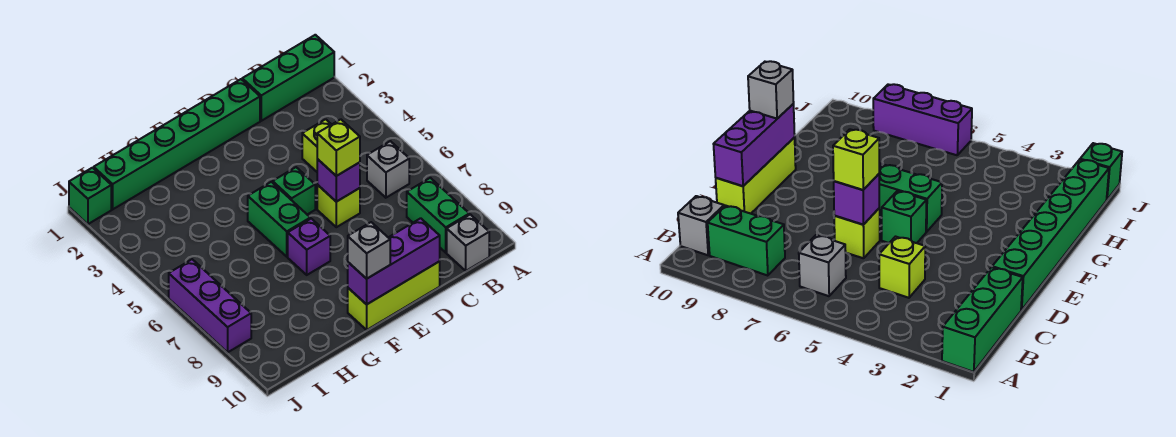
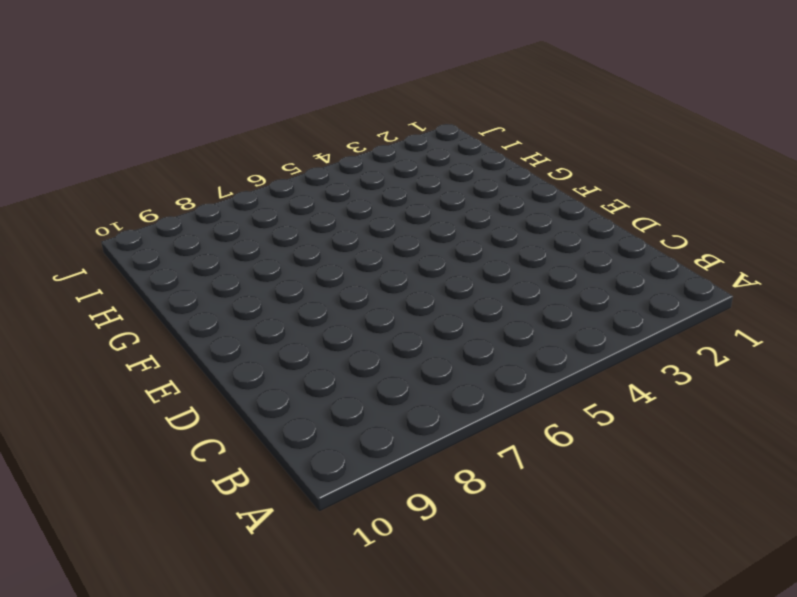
none -> green 1x3 brick [242,35,334,121]
none -> grey 1x1 brick [367,141,409,198]
none -> green 1x2 brick [407,178,469,253]

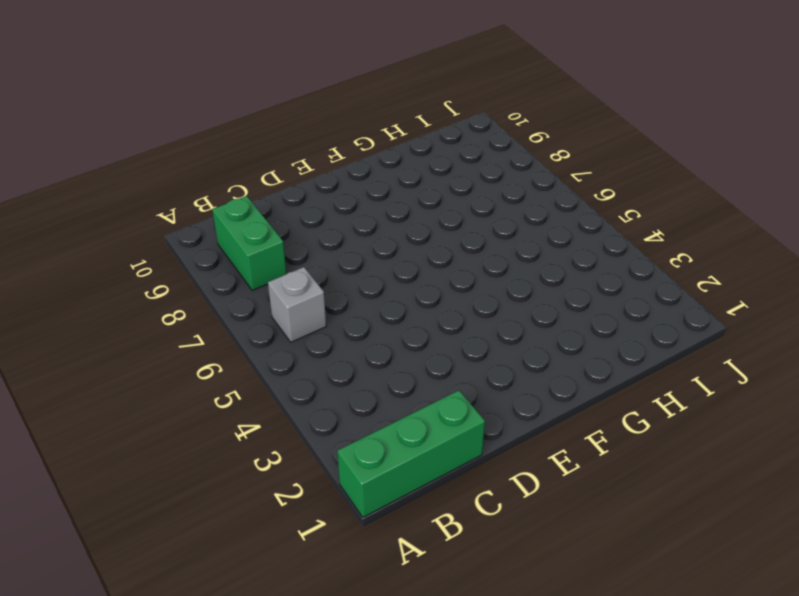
none -> grey 1x1 brick [447,214,489,271]
none -> lime 1x1 brick [302,119,332,172]
none -> green 1x6 brick [94,79,260,209]

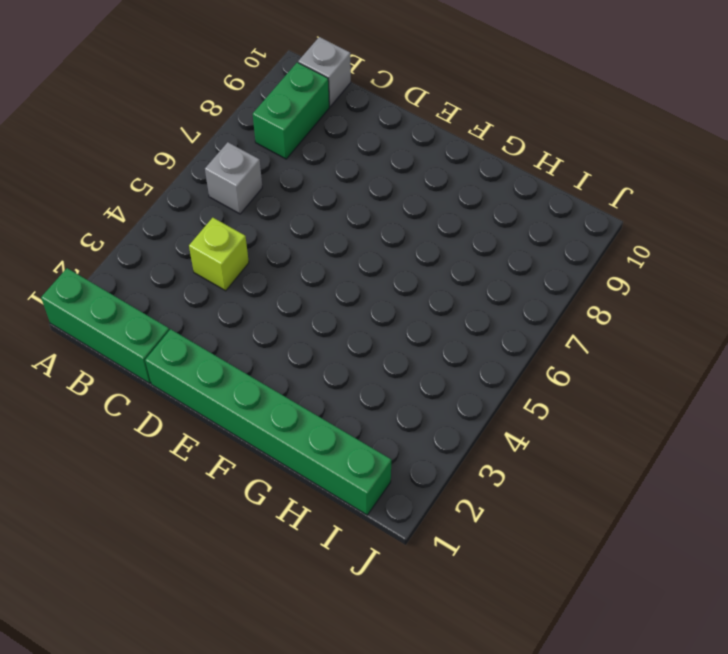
none -> lime 1x1 brick [317,185,360,227]
none -> lime 1x3 brick [348,261,440,330]
none -> green 1x1 brick [273,167,315,214]

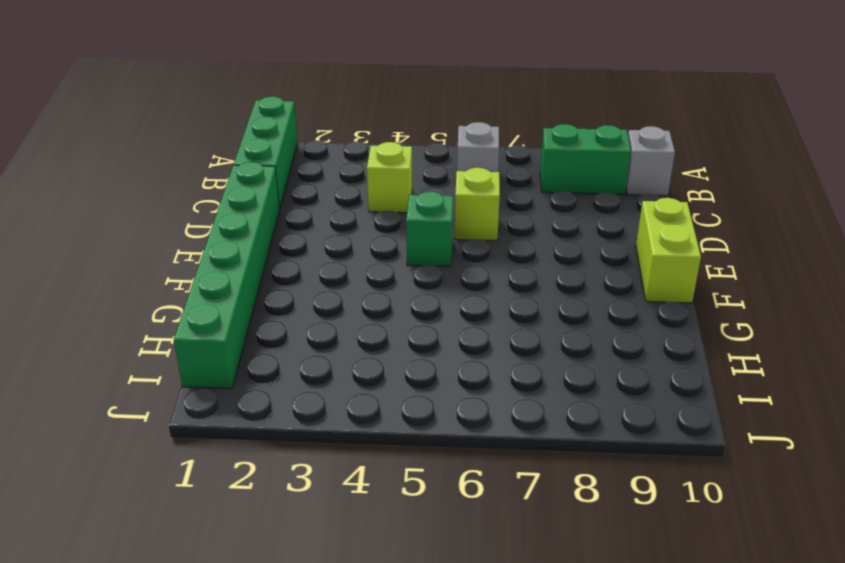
lime 1x2 brick [636,198,701,303] -> lime 1x3 brick [348,261,440,330]
none -> green 1x2 brick [248,182,310,257]
none -> purple 1x1 brick [288,219,330,275]
none -> green 1x1 brick [69,168,111,224]

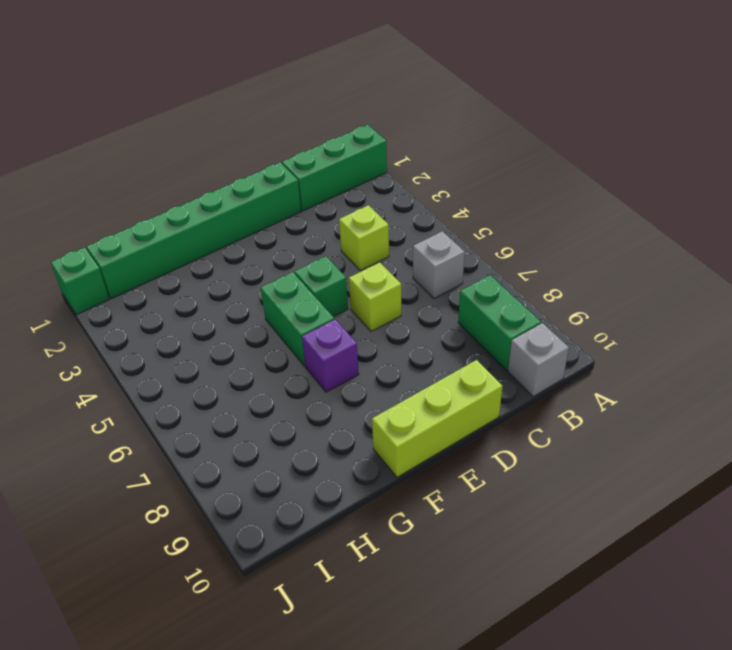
none -> purple 1x3 brick [169,259,251,352]
none -> purple 1x1 brick [317,159,360,202]
none -> purple 1x3 brick [348,218,440,304]

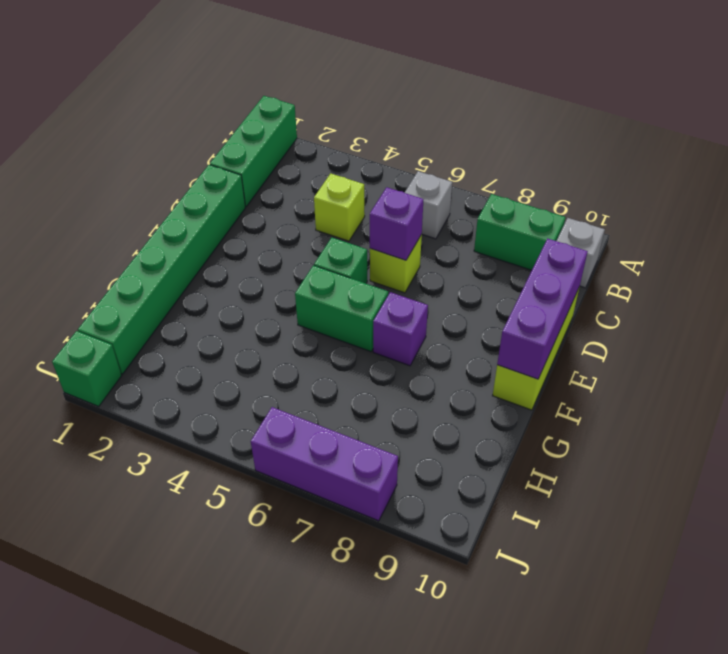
none -> lime 1x1 brick [317,119,360,176]
none -> grey 1x1 brick [348,222,390,279]

